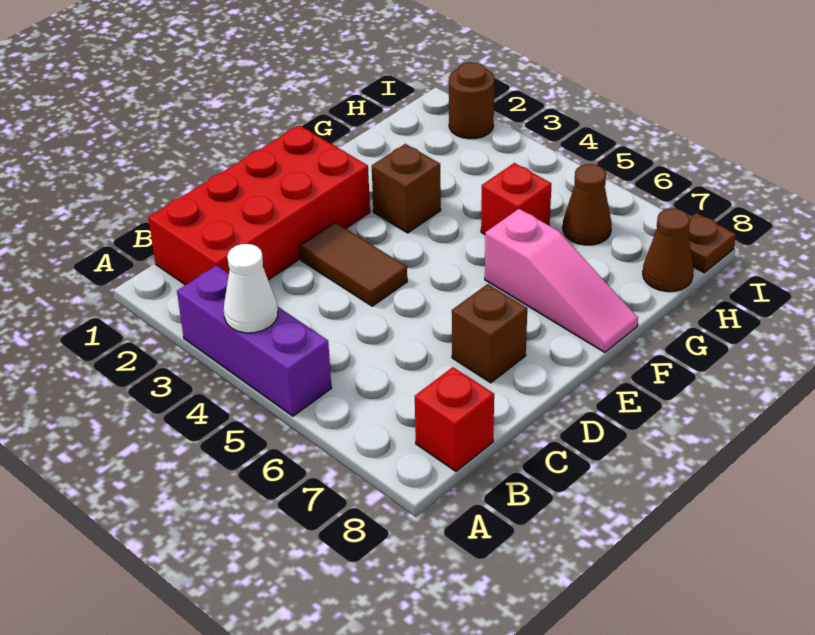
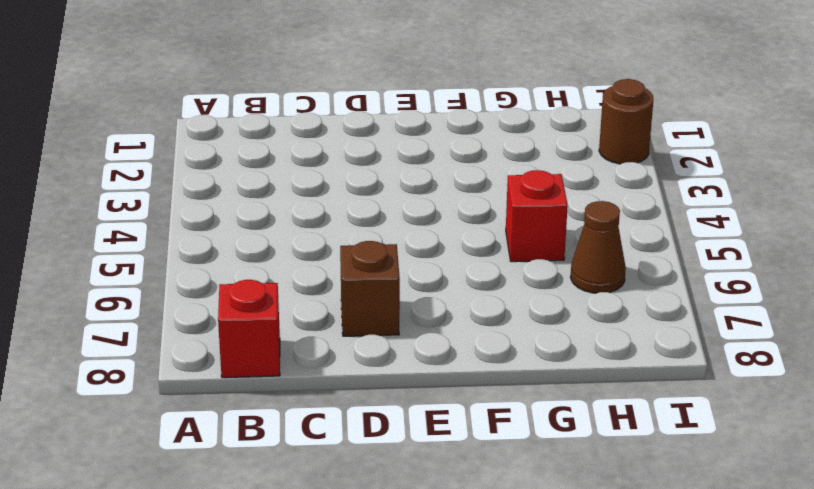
none -> purple 1x3 brick [177,265,331,416]
none -> red 2x4 brick [148,125,370,285]
none -> brown 1x2 tile [300,222,407,306]

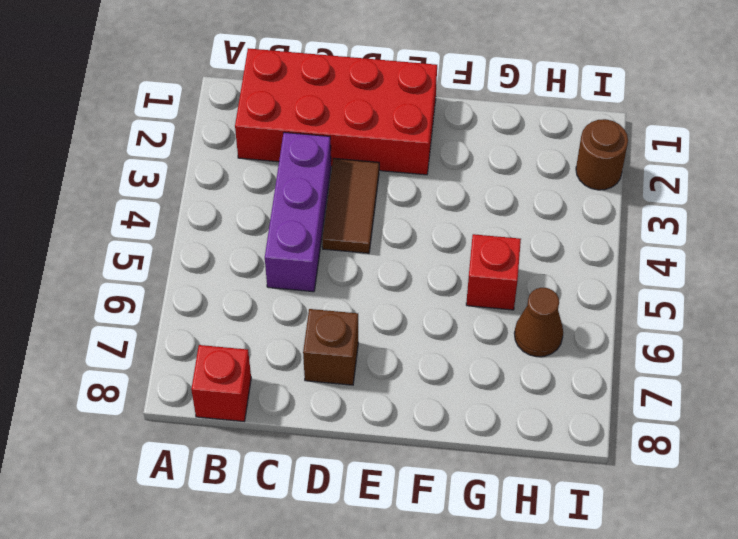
purple 1x3 brick [265,132,331,292] -> purple 1x3 brick moved to [177,265,331,416]
none -> brown 1x1 brick [372,144,441,233]
none -> pink 1x3 slope [485,209,638,352]
none -> brown 1x1 cone [643,208,694,292]

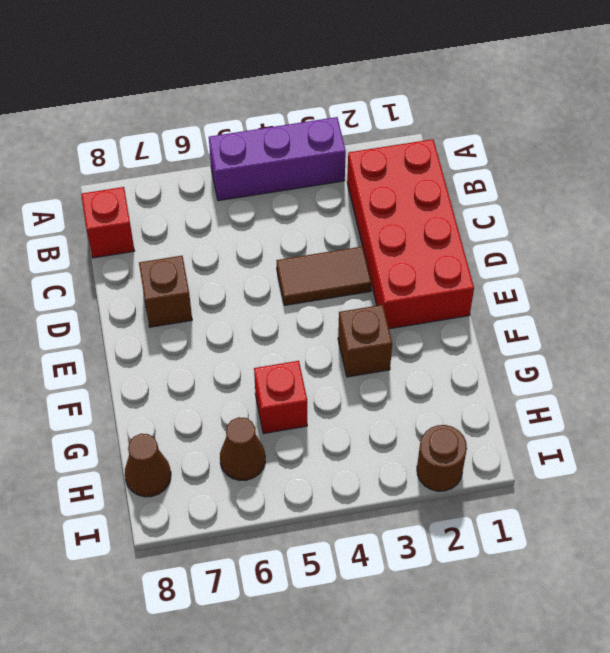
none -> pink 1x3 slope [485,209,638,352]
none -> brown 1x1 plate [688,213,736,273]
none -> white 1x1 cone [224,244,278,333]

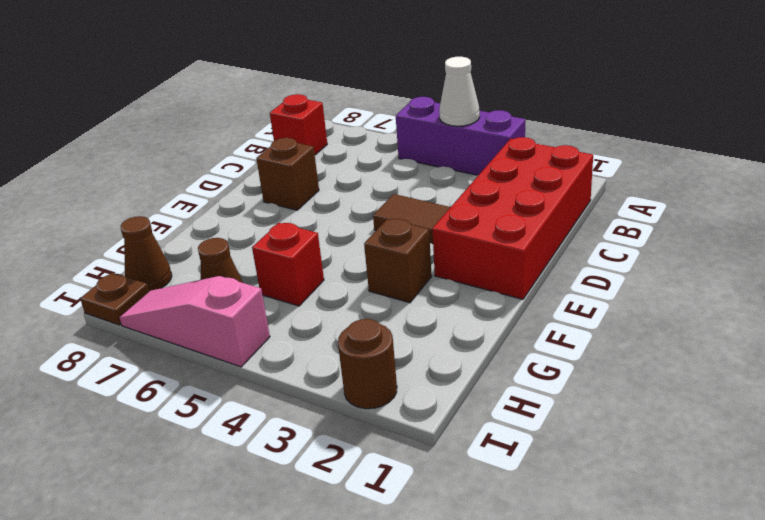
pink 1x3 slope [119,276,270,367] -> pink 1x3 slope moved to [485,209,638,352]

